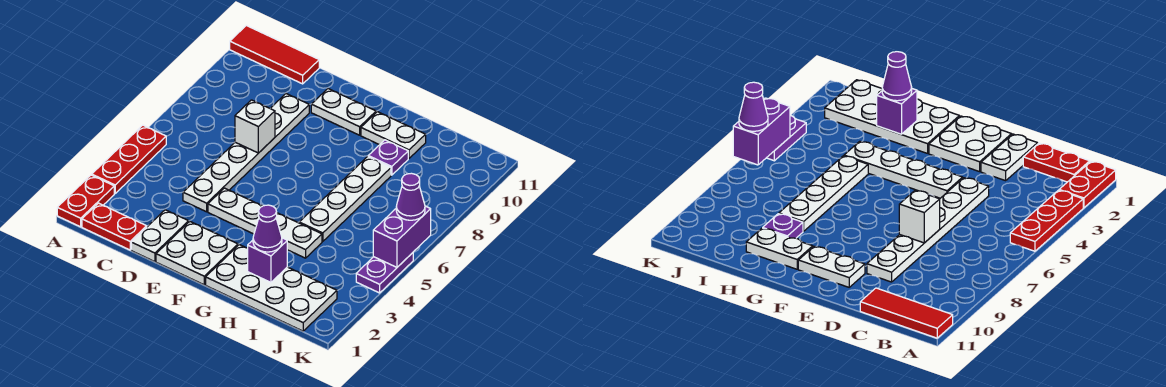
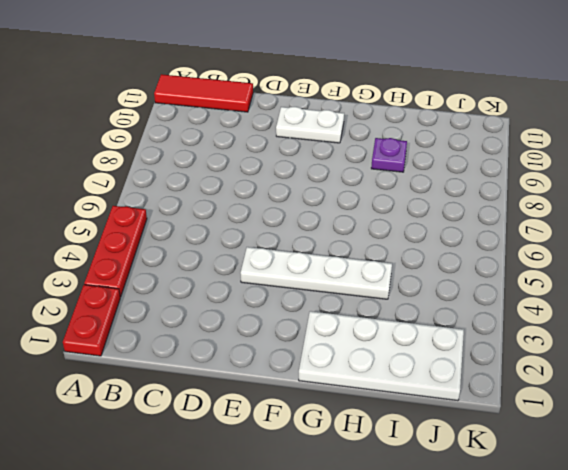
none -> red 1x2 plate [82,203,147,250]
none -> white 1x2 plate [131,210,189,262]
none -> white 1x6 plate [183,94,309,212]

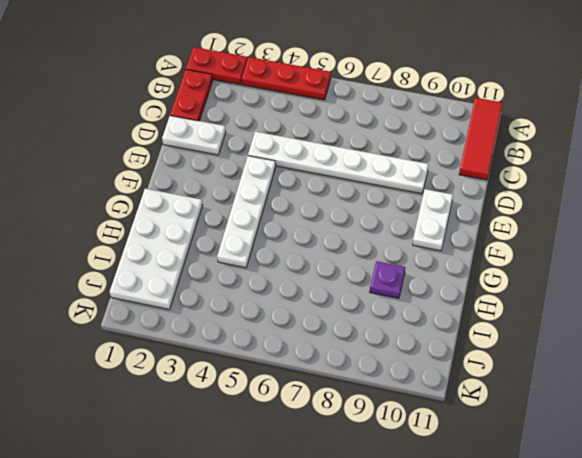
none -> white 2x2 plate [156,222,238,285]
none -> white 1x2 plate [361,112,426,158]
none -> white 1x4 plate [299,157,391,242]

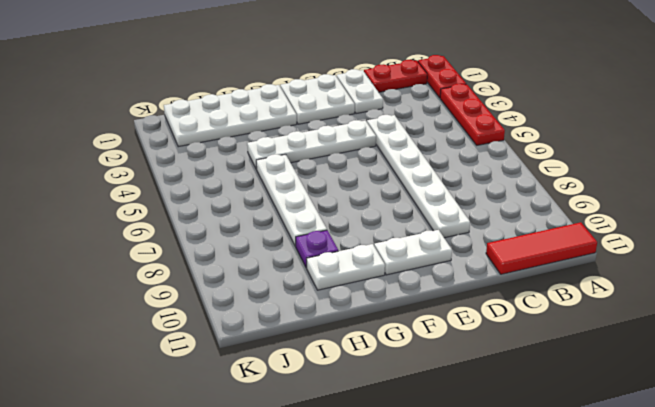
none -> purple 1x2 plate [356,253,413,293]
none -> white 1x1 brick [235,100,275,153]
none -> purple 1x1 brick [248,238,287,282]

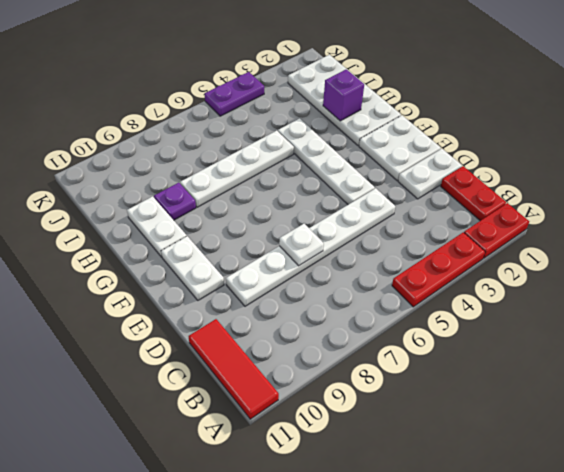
white 1x1 plate [279,224,324,266] -> white 1x1 brick [235,100,275,153]
none -> purple 1x2 brick [373,206,431,267]
none -> purple 1x1 cone [253,205,282,252]
none -> purple 1x1 cone [396,173,425,220]

